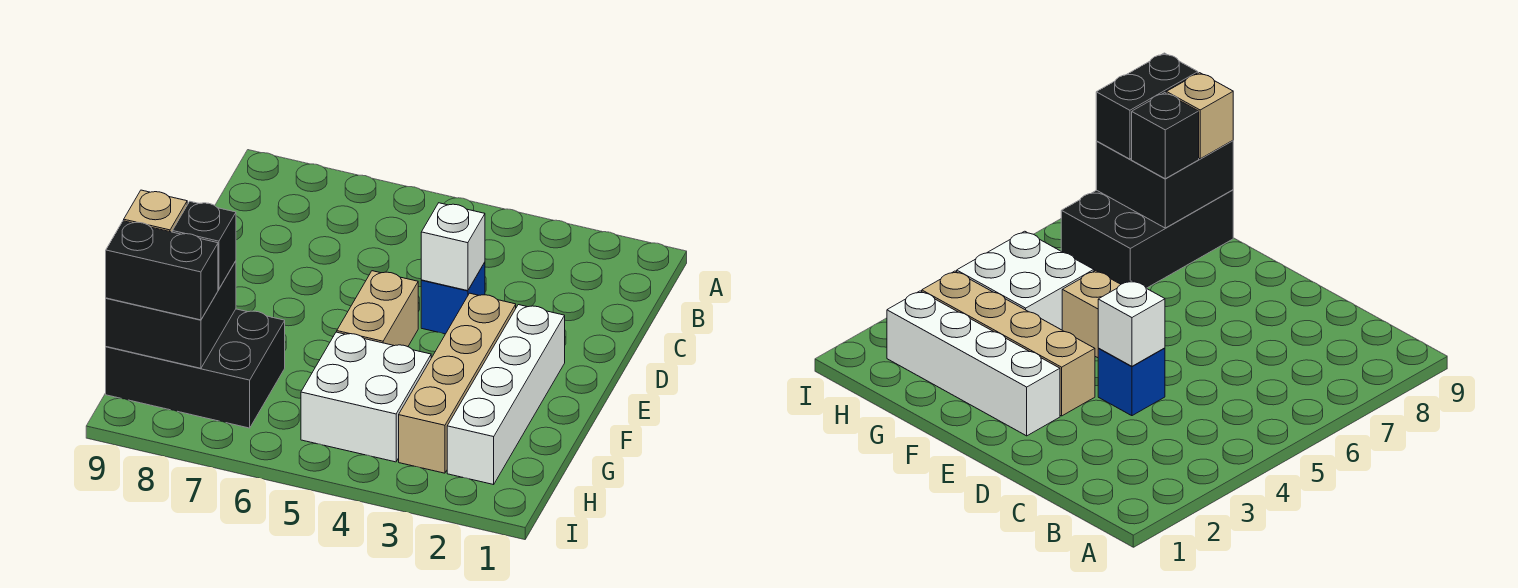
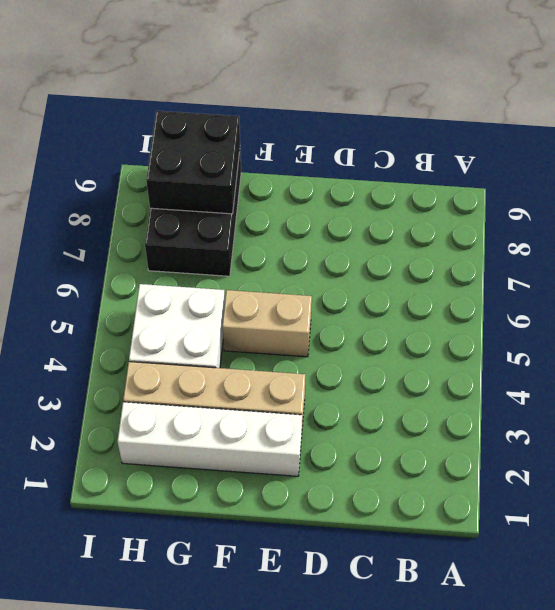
none -> blue 1x1 brick [421,262,485,334]
none -> white 1x1 brick [421,203,485,291]

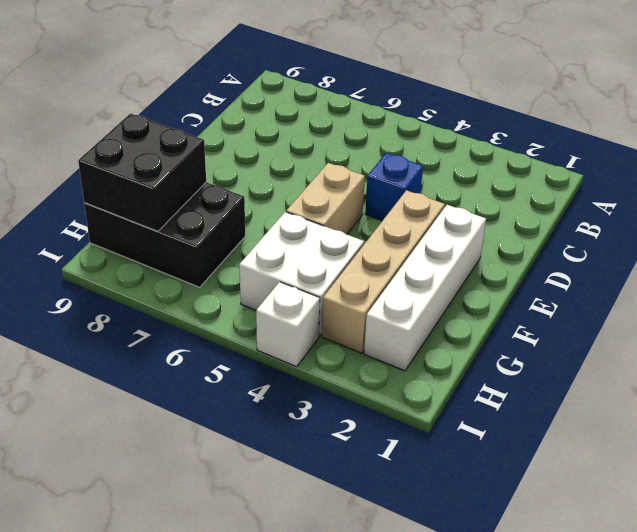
white 1x1 brick [256,282,320,367] -> white 1x1 brick moved to [421,203,485,291]
none -> black 1x1 brick [172,202,236,289]
none -> tan 1x1 brick [124,190,187,232]

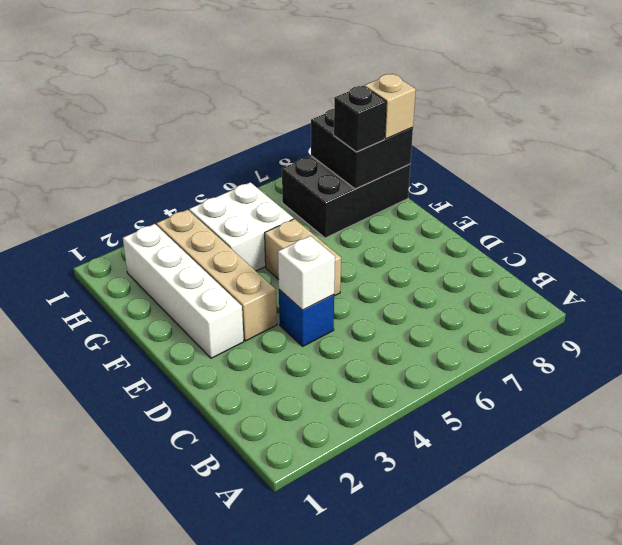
none -> black 1x2 brick [106,221,218,320]

